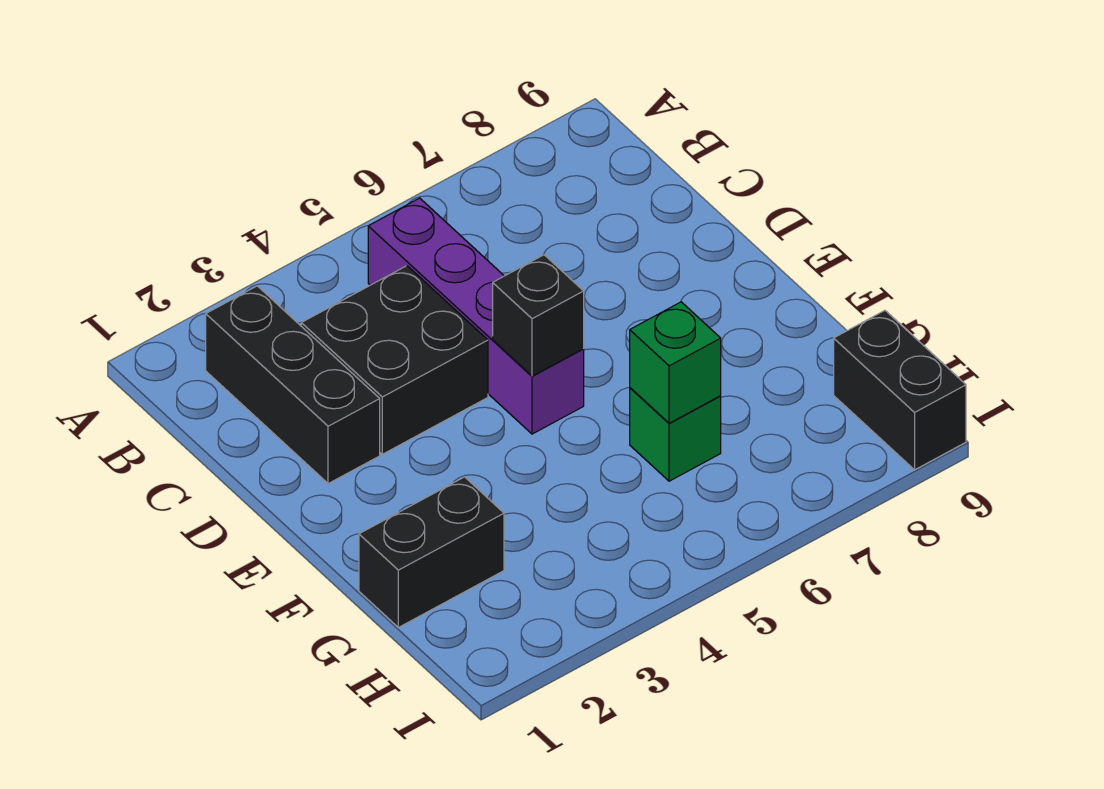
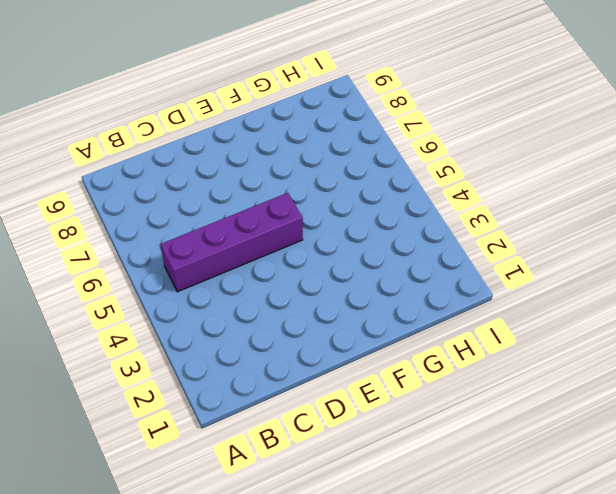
none -> black 1x3 brick [206,286,380,484]
none -> black 2x2 brick [301,266,488,454]

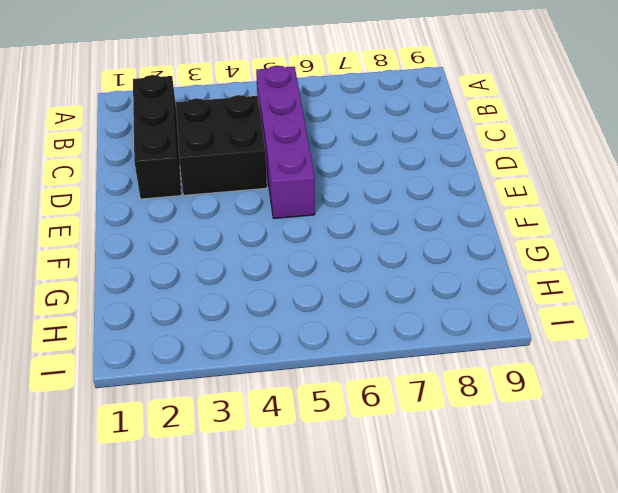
none -> black 1x2 brick [359,477,504,627]
none -> green 1x1 brick [630,388,721,481]

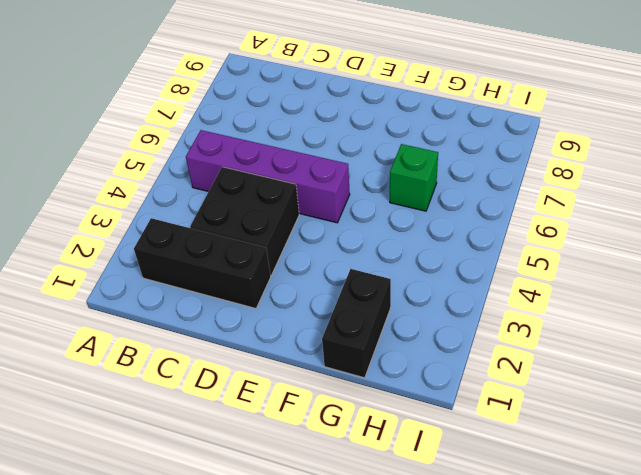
none -> black 1x2 brick [834,311,966,470]
none -> black 1x1 brick [493,255,584,376]

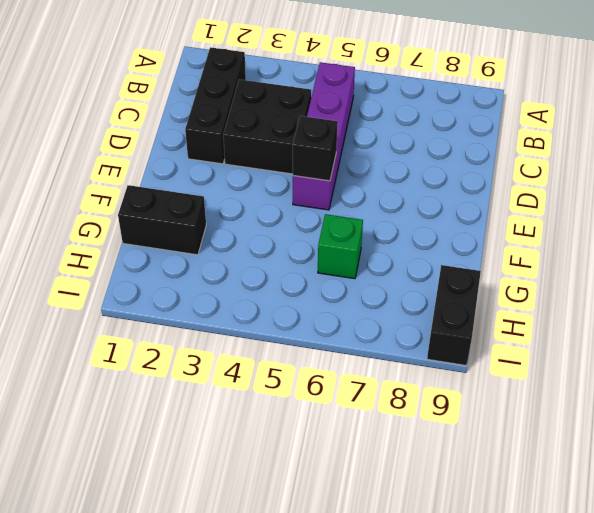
none -> green 1x1 brick [630,302,721,423]

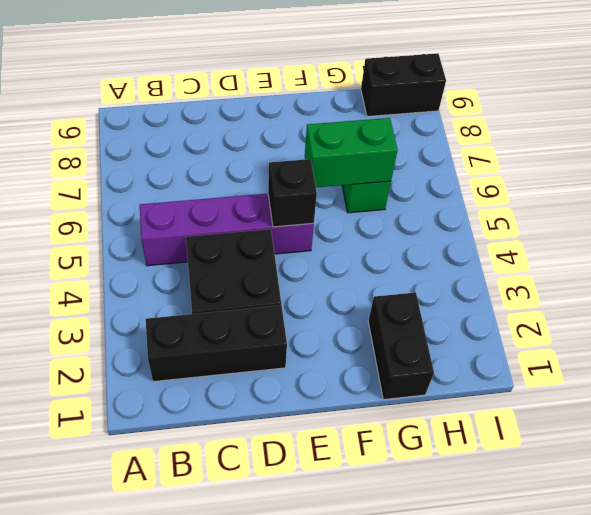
green 1x2 brick [305,118,398,187] -> green 1x1 brick [630,302,721,423]

